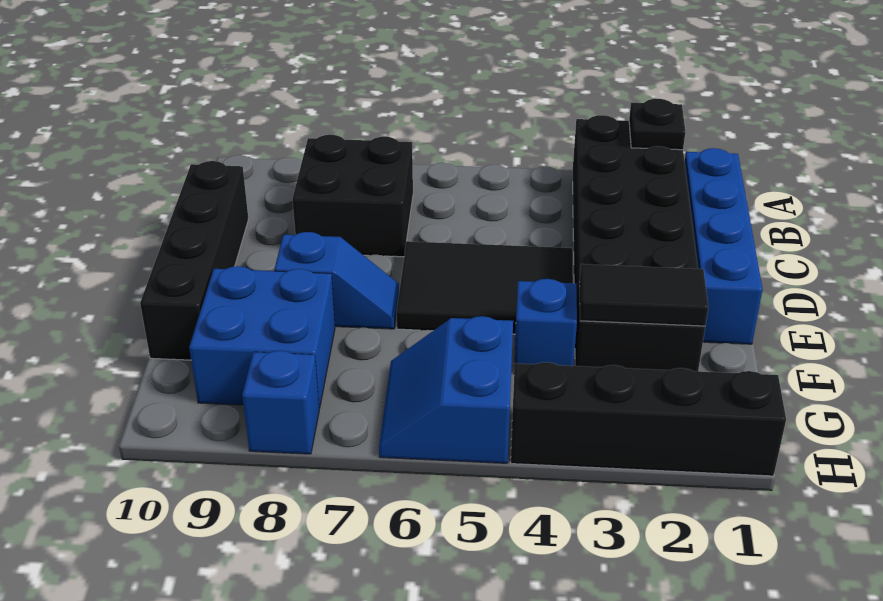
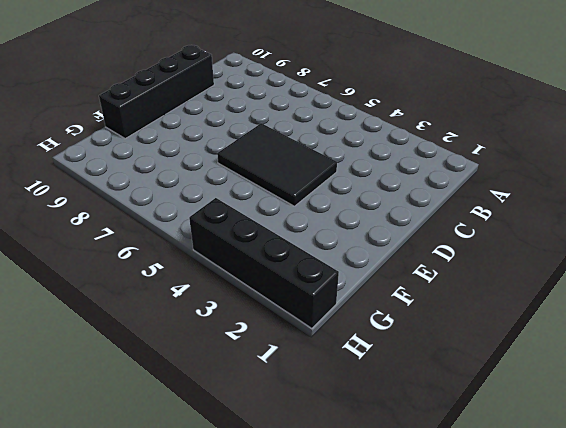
none -> black 2x6 brick [573,115,705,371]
none -> blue 1x4 brick [685,148,763,344]
none -> black 2x2 brick [292,135,413,257]

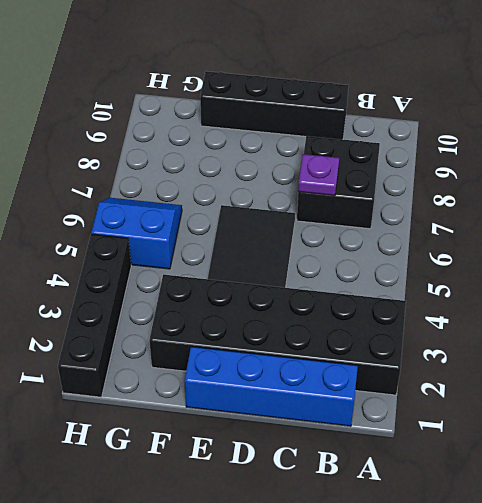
purple 1x1 plate [298,154,339,196] -> none
none -> blue 1x2 slope [274,232,399,329]
none -> blue 1x1 brick [514,279,577,369]
none -> blue 2x2 brick [189,266,335,409]

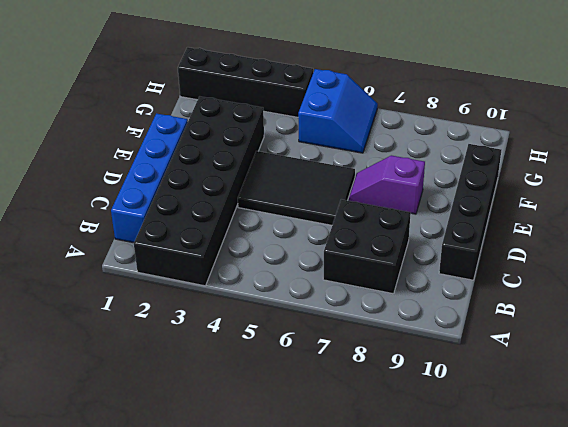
purple 1x2 slope [349,155,425,214] -> blue 1x2 slope [274,232,399,329]
none -> blue 1x1 brick [514,279,577,369]
none -> blue 2x2 brick [189,266,335,409]
none -> blue 1x1 brick [242,351,319,454]

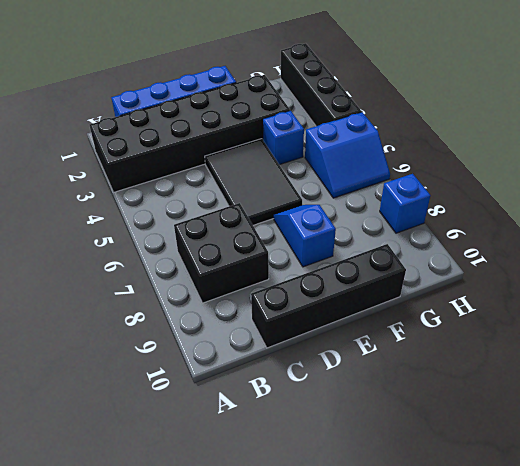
none -> blue 2x2 brick [189,266,335,409]
none -> black 1x1 plate [629,99,685,150]
none -> black 1x2 tile [579,264,708,326]

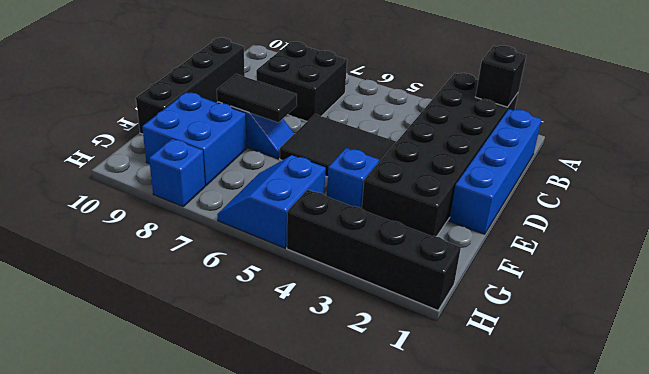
black 1x1 brick [475,46,526,107] -> black 1x1 plate [629,99,685,150]
black 1x2 tile [217,74,297,122] -> black 1x2 tile moved to [579,264,708,326]

